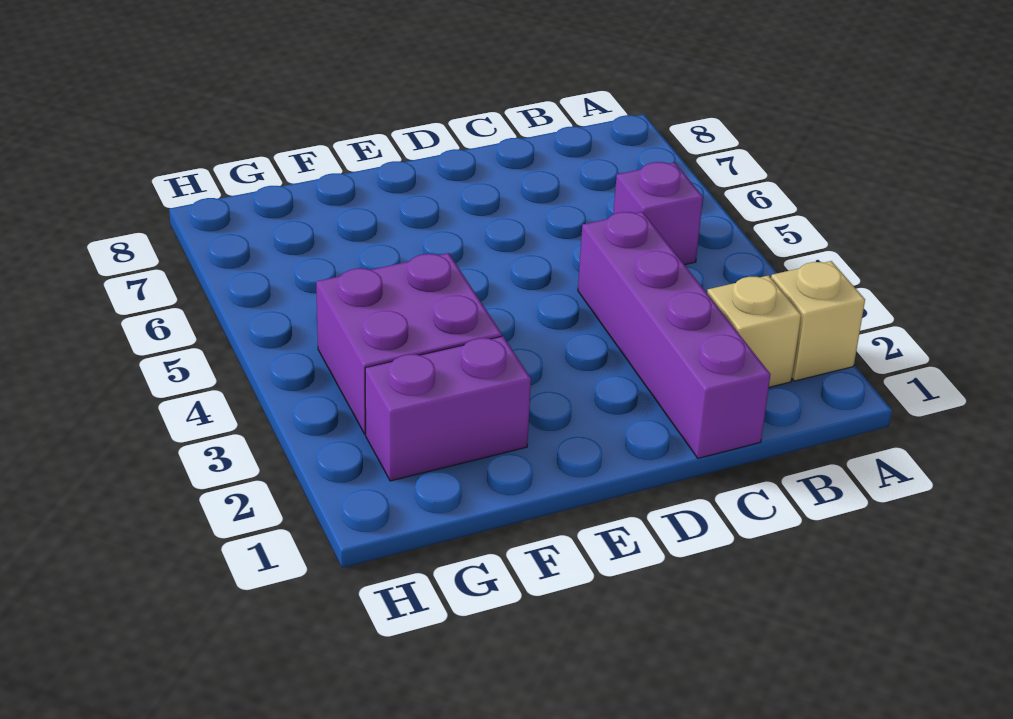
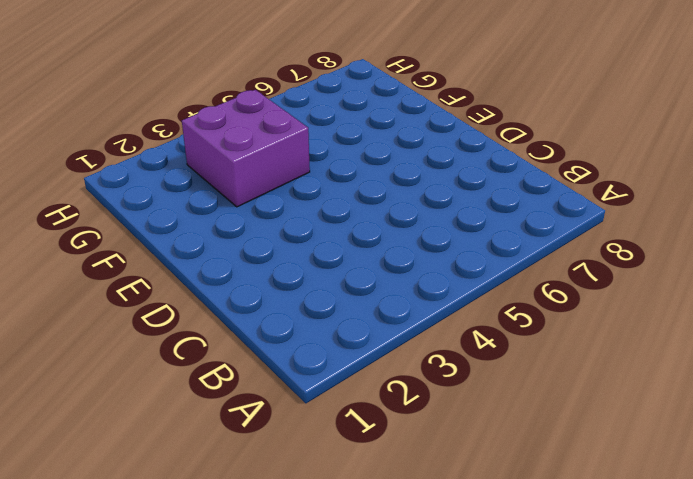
none -> tan 1x1 brick [771,261,865,381]
none -> tan 1x1 brick [707,275,801,387]

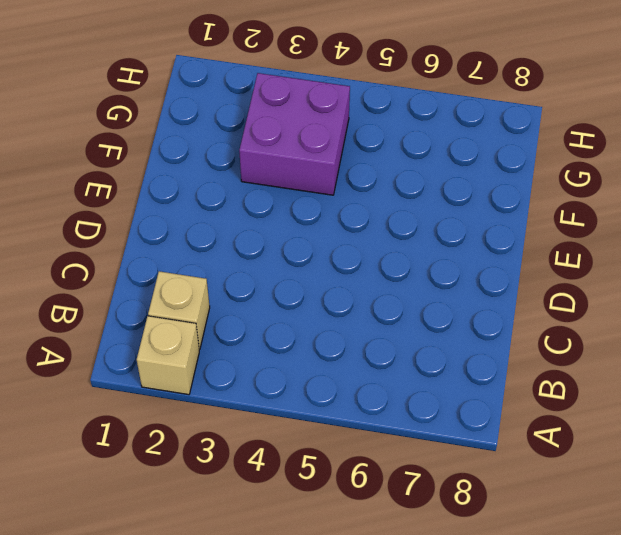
none -> purple 1x1 brick [614,162,703,265]
none -> purple 1x4 brick [578,212,771,458]

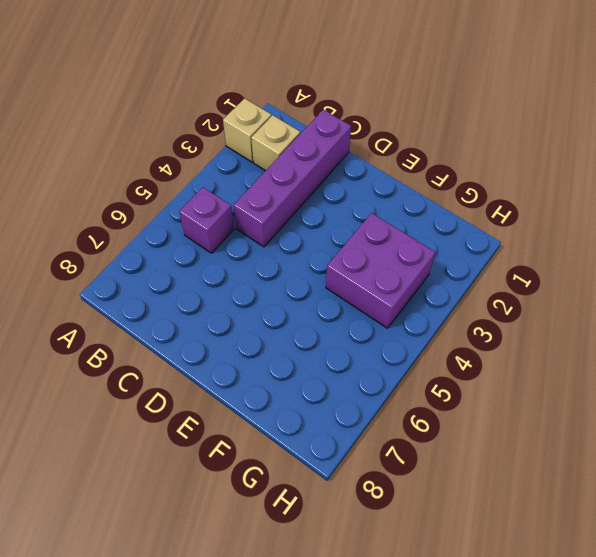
none -> purple 1x2 brick [365,336,531,481]

